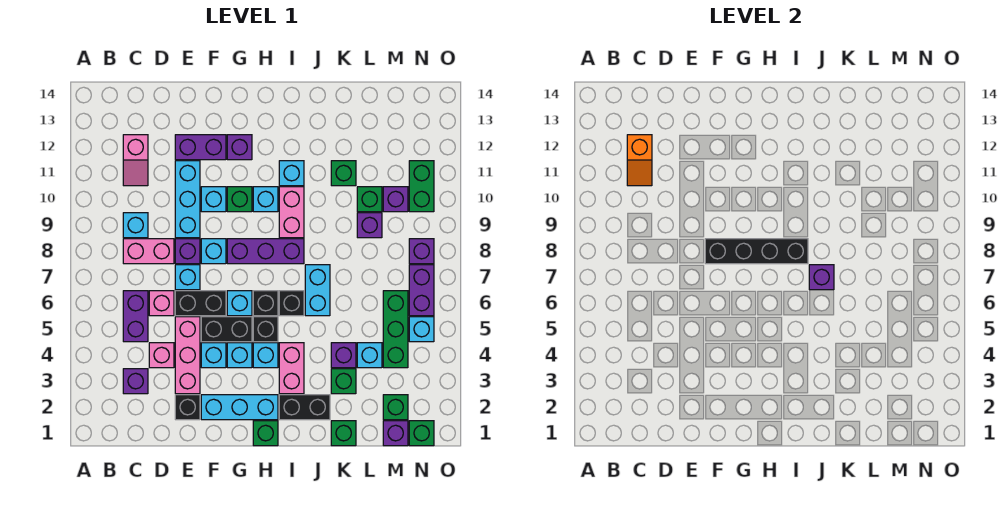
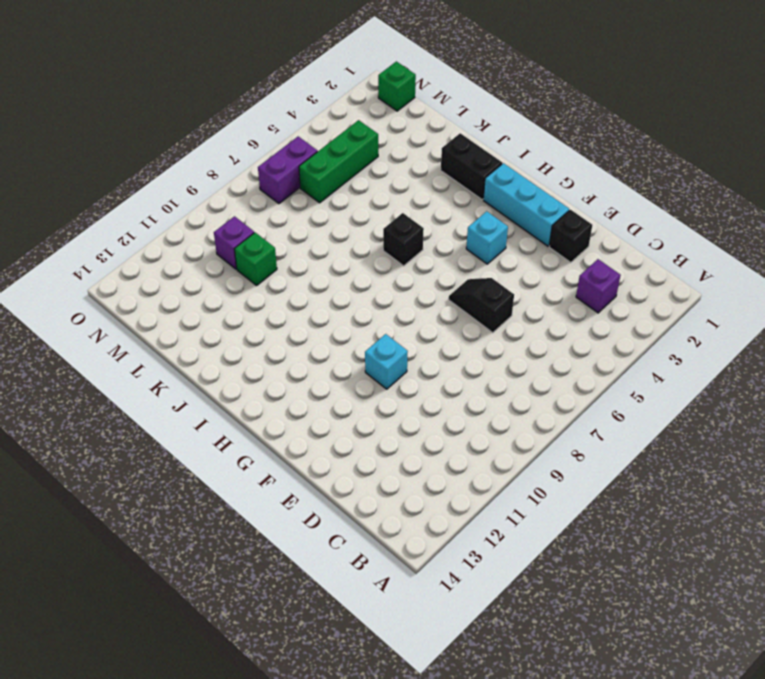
black 1x2 slope [449,278,514,333] -> black 1x2 brick [175,291,226,316]
none -> purple 1x2 brick [123,291,148,342]
none -> pink 1x2 brick [123,239,174,264]
none -> cyan 1x1 brick [123,213,148,238]
none -> pink 1x2 slope [123,135,148,186]

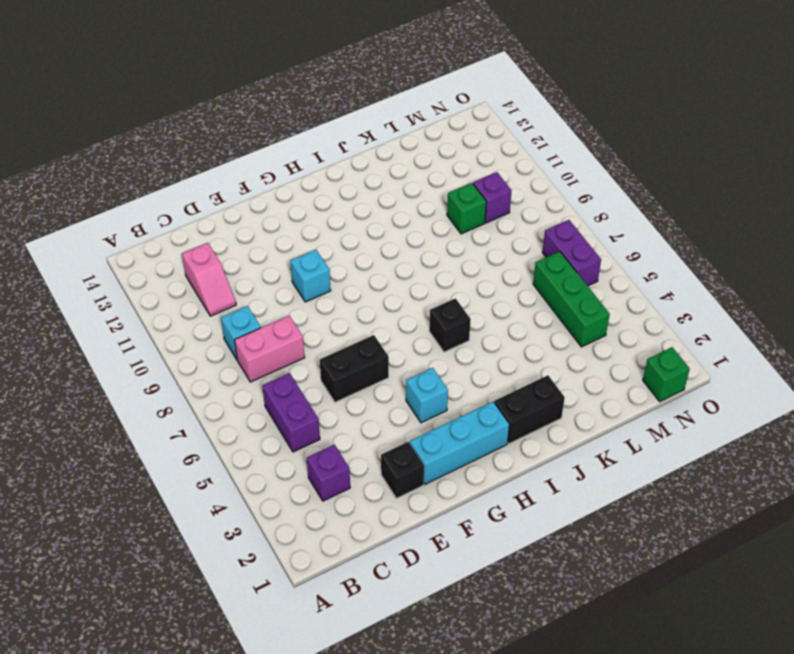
none -> pink 1x1 brick [149,343,174,368]
none -> pink 1x1 brick [149,291,174,316]
none -> pink 1x3 brick [175,317,200,394]
none -> cyan 1x1 brick [175,265,200,290]

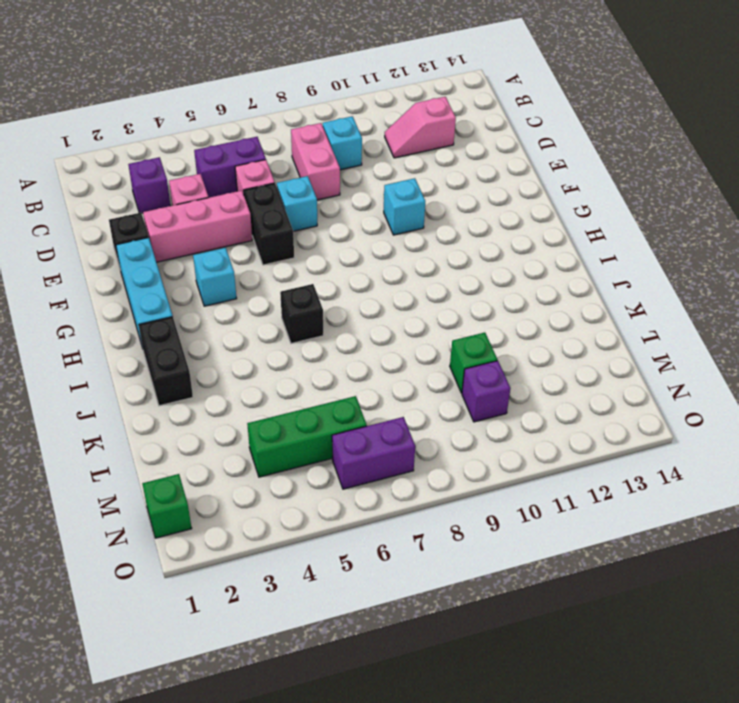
none -> purple 1x1 brick [175,239,200,264]
none -> cyan 1x3 brick [175,161,200,238]
none -> purple 1x2 brick [175,135,226,160]
none -> cyan 1x1 brick [201,343,226,368]

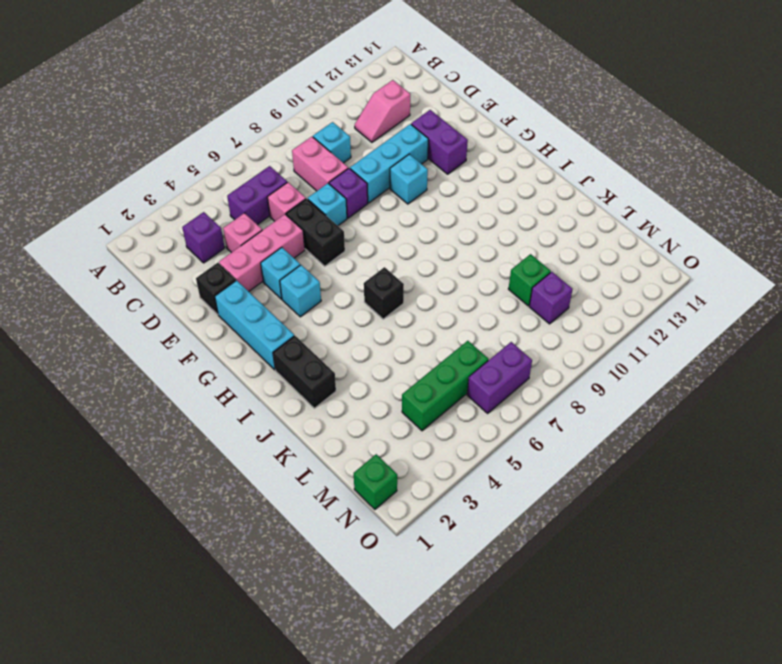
none -> black 1x2 brick [201,317,252,342]
none -> cyan 1x1 brick [201,239,226,264]
none -> cyan 1x1 brick [227,291,252,316]
none -> purple 1x3 brick [227,239,304,264]

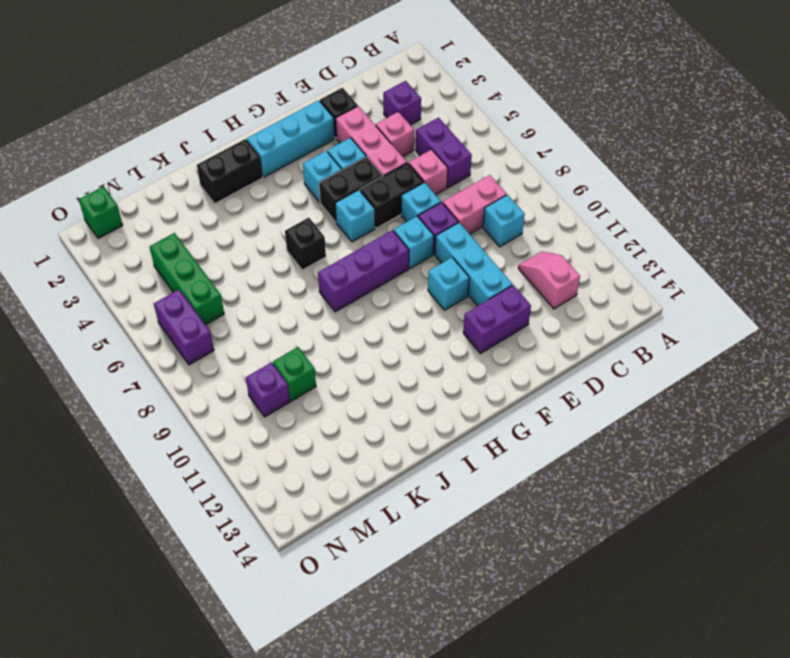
none -> green 1x1 brick [227,187,252,212]
none -> purple 1x1 brick [227,135,252,160]
none -> green 1x1 brick [253,421,278,446]
none -> cyan 1x1 brick [253,343,278,368]

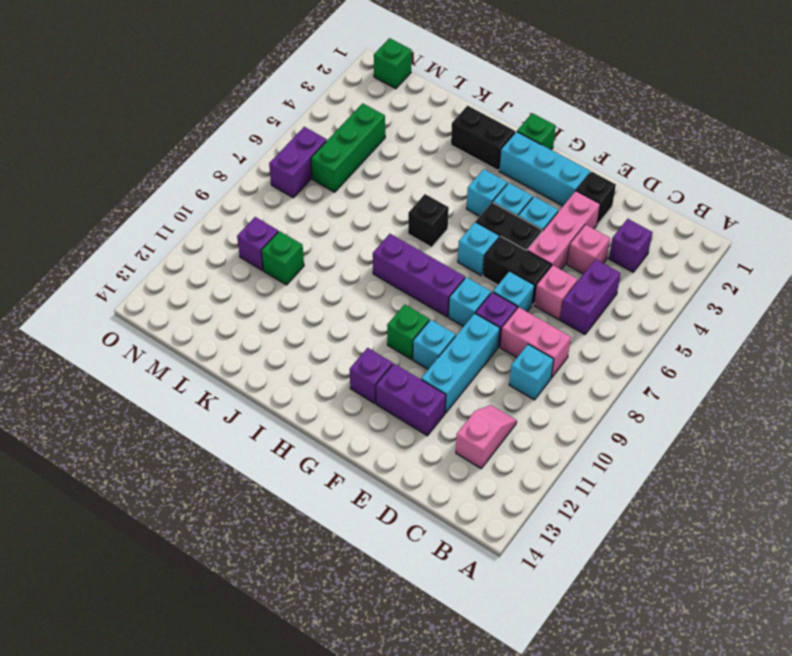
none -> black 1x1 brick [253,317,278,342]
none -> black 1x1 brick [253,291,278,316]
none -> cyan 1x1 brick [253,187,278,212]
none -> pink 1x2 brick [279,343,304,394]

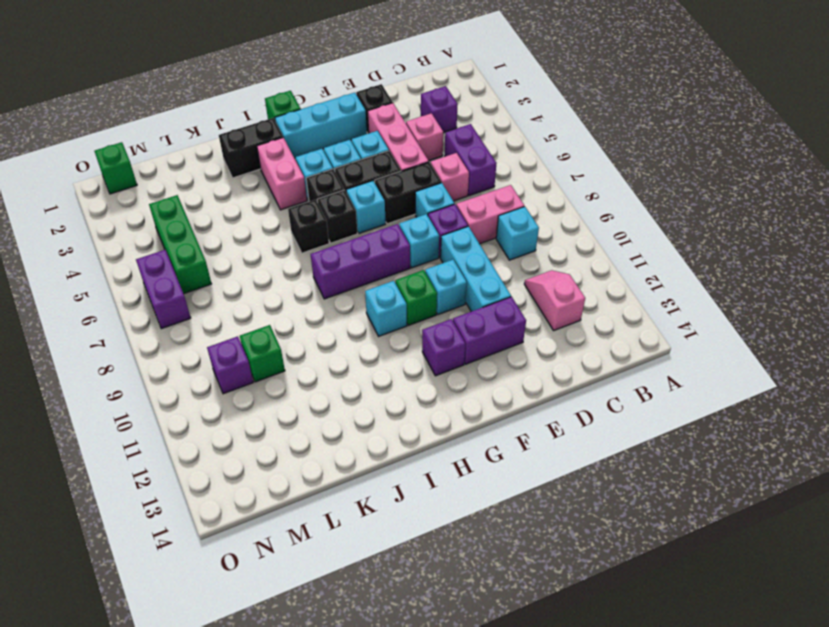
none -> pink 1x2 brick [279,187,304,238]
none -> cyan 1x1 brick [279,161,304,186]
none -> cyan 1x2 brick [305,265,330,316]
none -> green 1x1 brick [331,421,356,446]

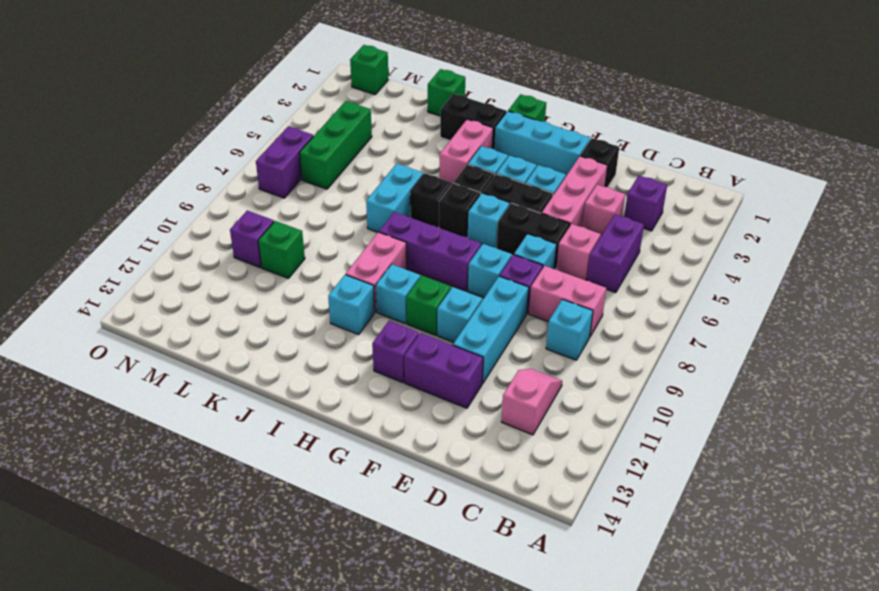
none -> green 1x1 brick [331,369,356,394]
none -> purple 1x1 brick [331,343,356,368]
none -> green 1x1 brick [331,161,356,186]
none -> cyan 1x1 brick [357,343,382,368]

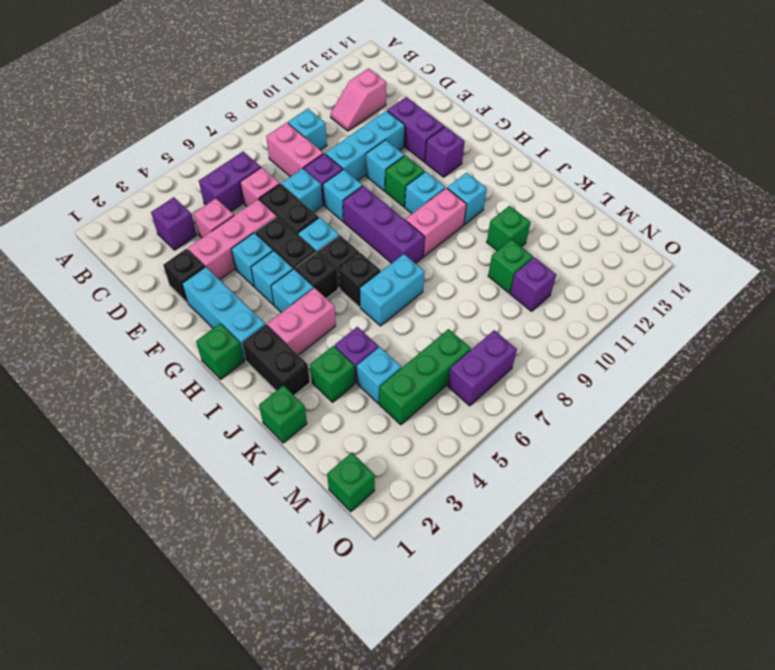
none -> purple 1x1 brick [357,213,382,238]
none -> purple 1x1 brick [383,421,408,446]
none -> green 1x1 brick [383,395,408,420]
none -> cyan 1x1 brick [409,317,434,342]

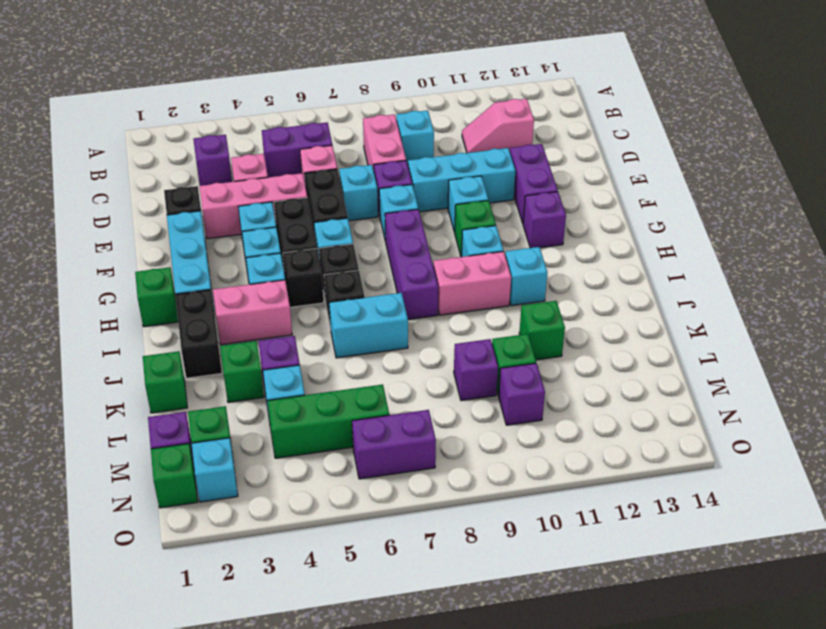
cyan 1x1 brick [191,438,238,502] -> cyan 1x1 brick moved to [409,317,434,342]
none -> purple 1x1 brick [409,239,434,264]
none -> green 1x2 brick [409,161,434,212]
none -> orange 1x2 slope [627,135,652,186]
none -> black 1x4 brick [705,239,808,264]

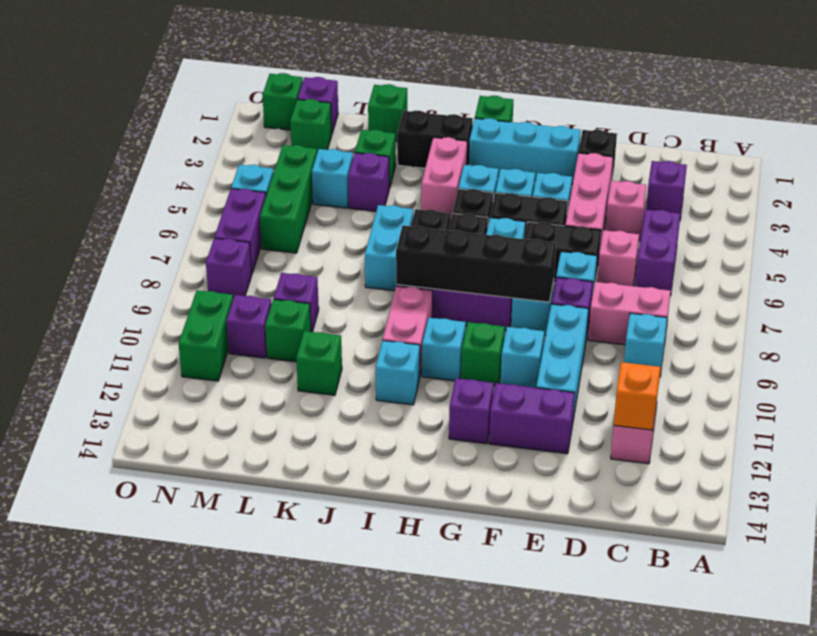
none -> purple 1x1 brick [809,265,834,290]

